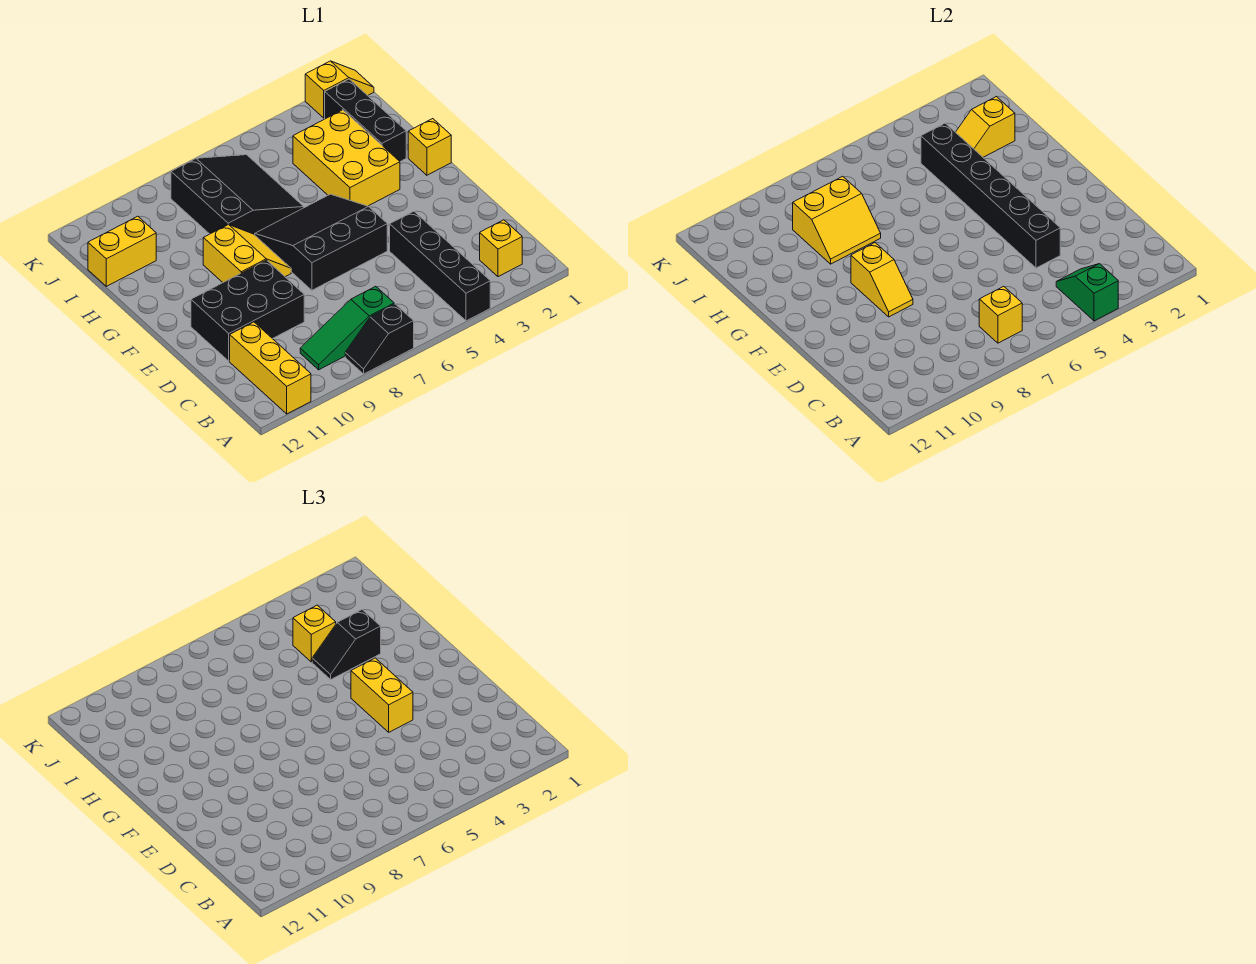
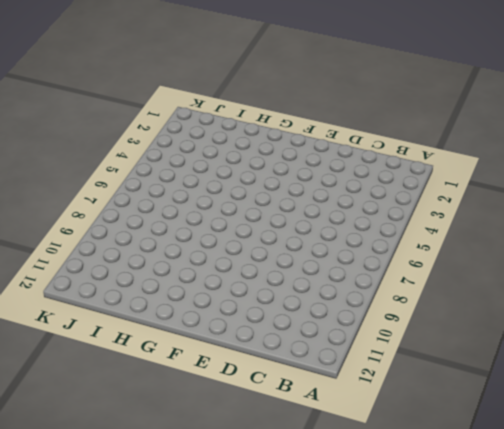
none -> black 1x4 brick [390,211,490,321]
none -> black 1x2 slope [345,304,414,374]
none -> yellow 1x3 brick [230,322,311,414]

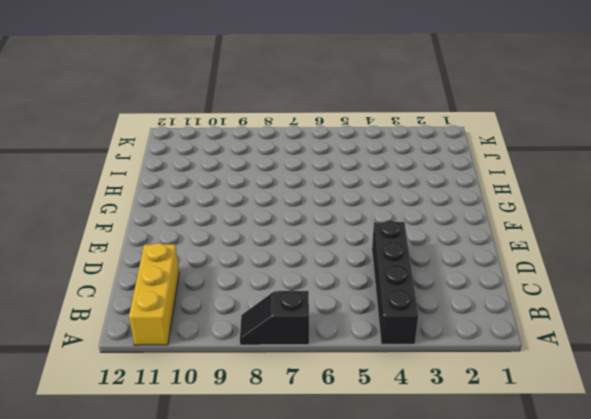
none -> yellow 1x1 brick [480,220,522,277]
none -> green 1x3 slope [300,286,394,370]
none -> black 2x3 brick [191,260,304,361]

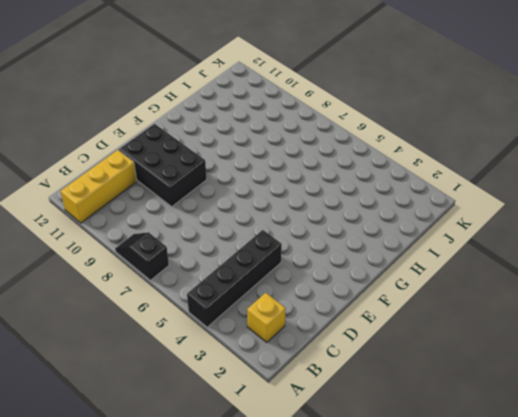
none -> green 1x3 slope [300,286,394,370]
none -> black 3x3 slope [255,194,387,290]
none -> yellow 2x2 slope [203,224,291,282]

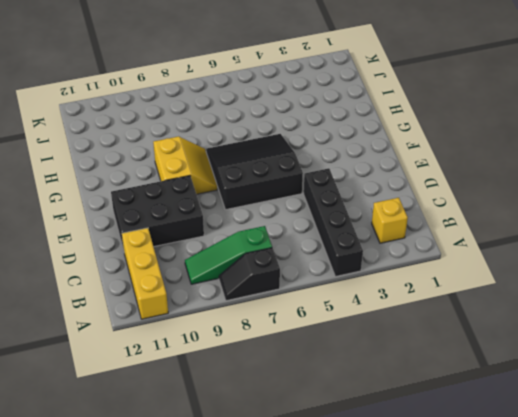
none -> yellow 1x1 brick [408,119,451,175]
none -> yellow 2x3 brick [293,110,400,206]
none -> black 1x3 brick [325,79,406,162]

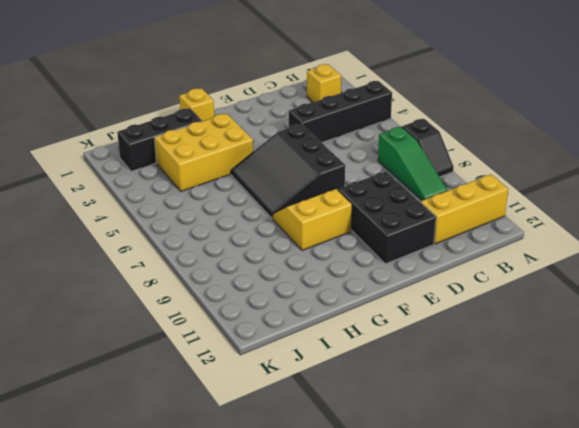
none -> black 3x3 slope [171,155,304,235]
none -> yellow 1x2 brick [88,216,156,286]
none -> yellow 1x2 slope [305,61,374,118]

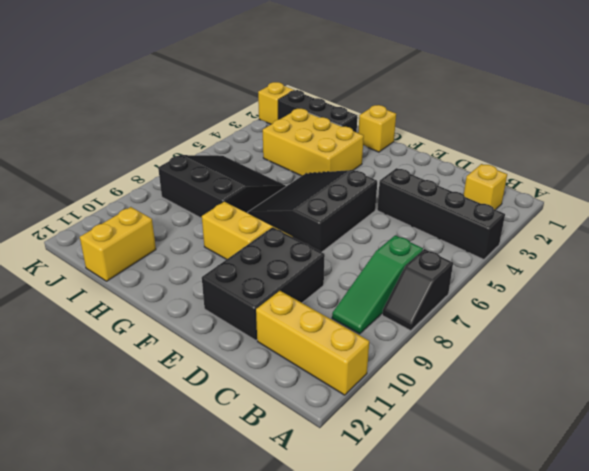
none -> green 1x2 slope [1056,264,1118,321]
none -> yellow 1x1 brick [979,286,1022,343]
none -> black 1x6 brick [921,123,1060,268]

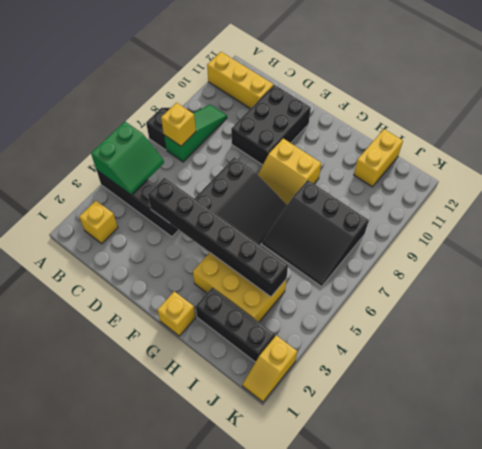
green 2x2 slope [91,122,164,195] -> green 1x2 slope [1056,264,1118,321]
none -> yellow 1x2 slope [851,243,913,317]
none -> yellow 2x2 slope [793,176,881,264]
none -> yellow 1x2 slope [956,97,1015,157]

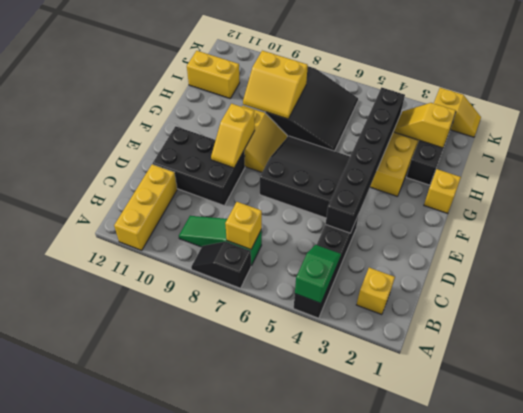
none -> yellow 1x2 brick [351,658,413,732]
none -> black 1x2 slope [312,610,381,679]
none -> yellow 1x1 brick [293,605,336,662]

